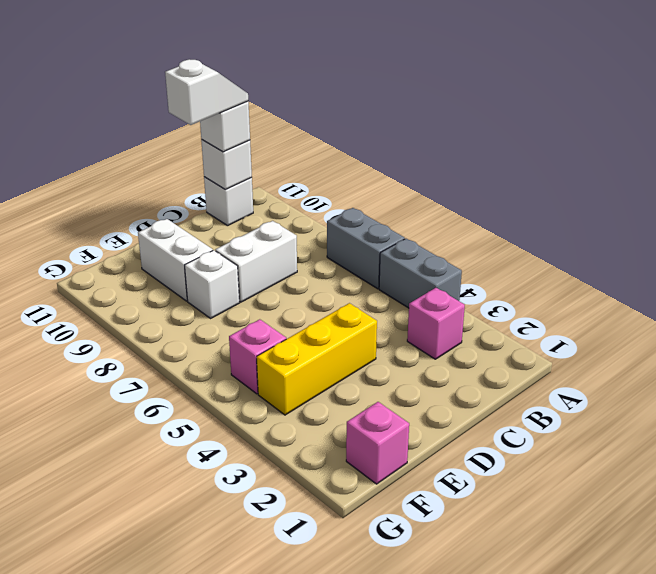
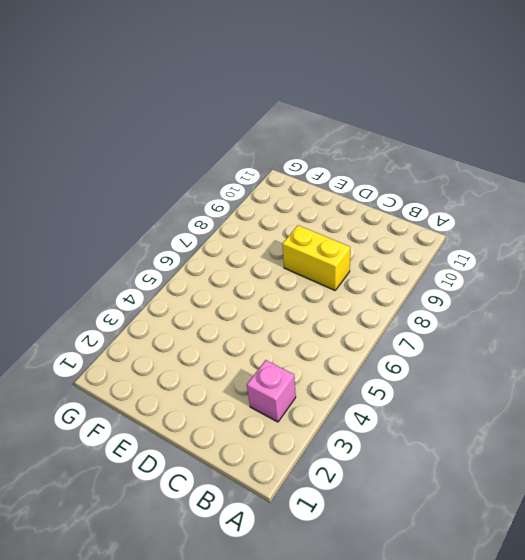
yellow 1x2 brick [282,225,350,290] -> white 1x2 brick [215,221,297,302]
none -> grey 1x2 brick [379,239,462,308]
none -> grey 1x2 brick [327,208,405,289]
none -> white 1x1 brick [204,177,253,226]

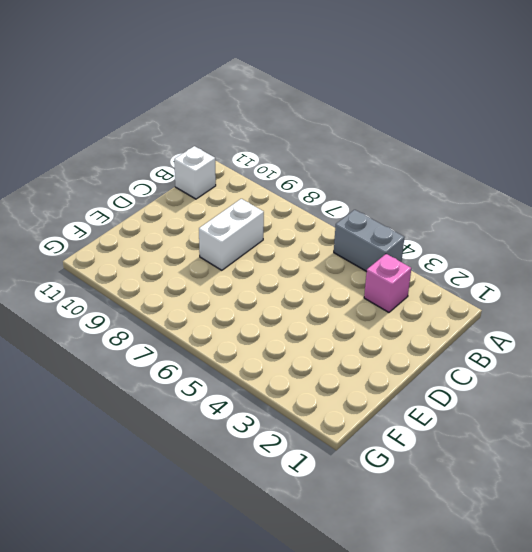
none -> grey 1x2 brick [327,208,405,289]
none -> yellow 1x3 brick [257,303,377,415]
none -> white 1x1 brick [184,250,240,318]

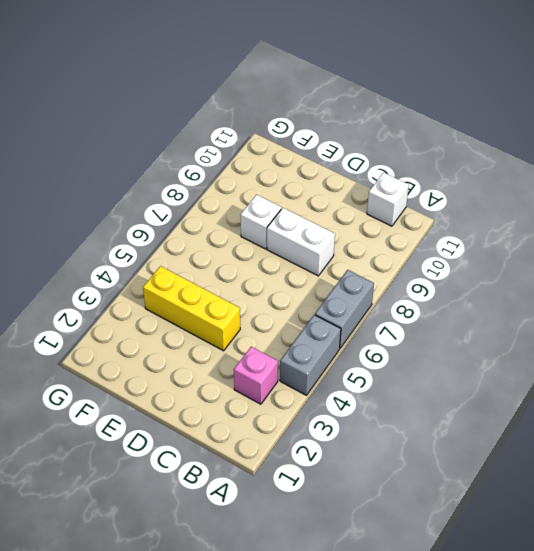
none -> white 1x2 brick [138,219,213,301]
none -> pink 1x1 brick [346,402,409,484]
none -> pink 1x1 brick [229,319,286,394]

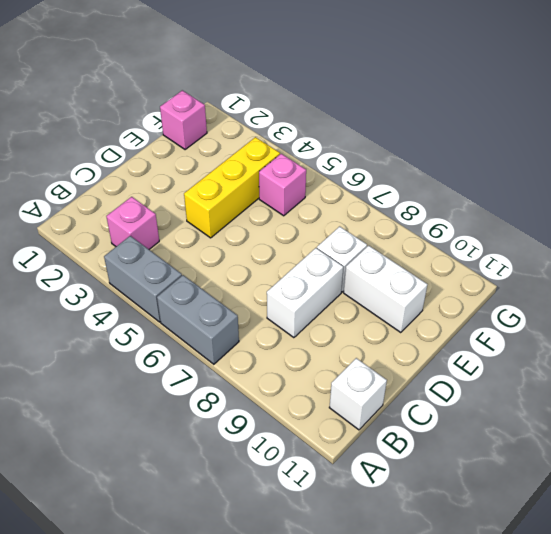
none -> white 1x1 brick [201,140,252,189]
none -> white 1x1 brick [200,101,250,152]
none -> white 1x2 slope [165,59,248,125]

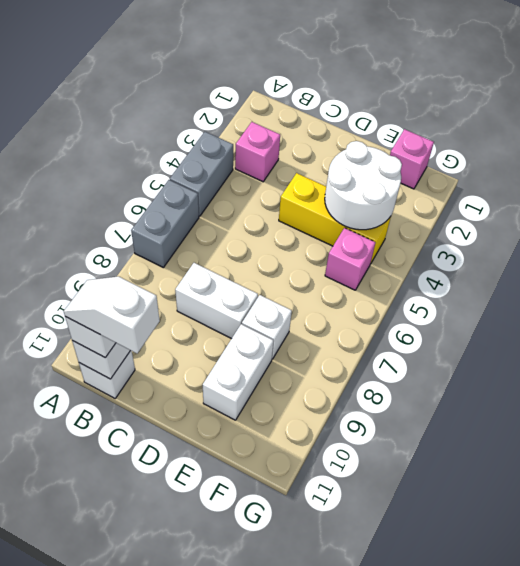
white 2x2 round brick [325,141,402,230] -> none

